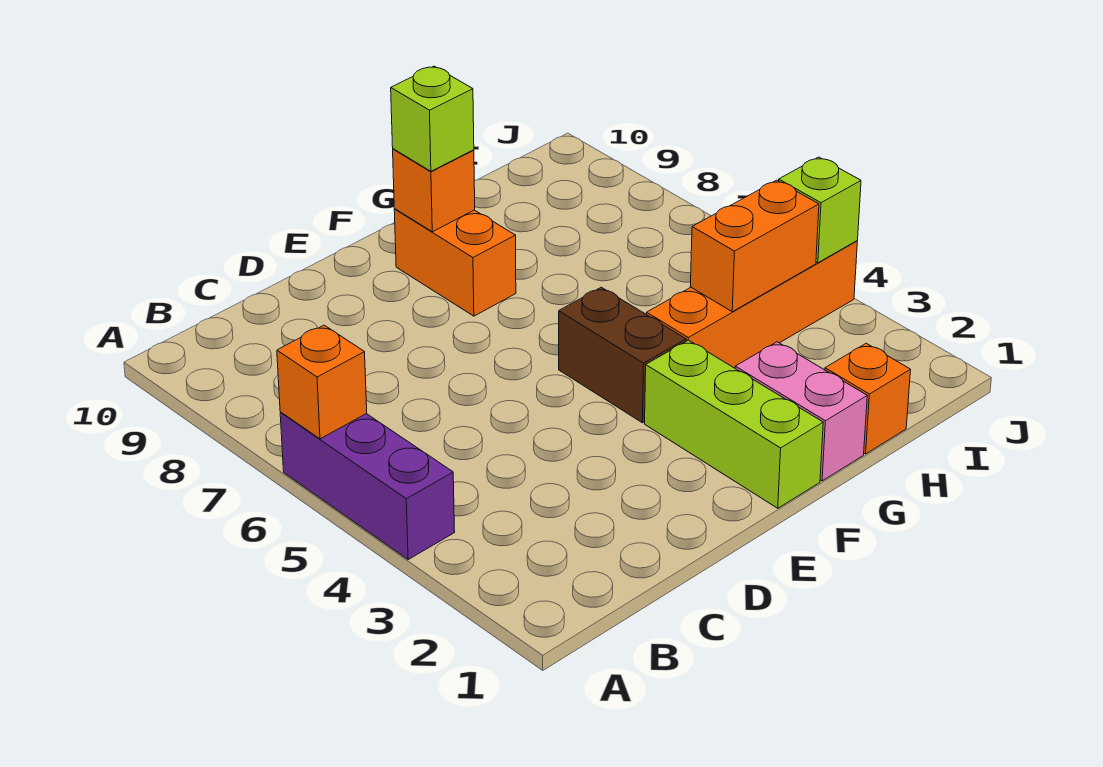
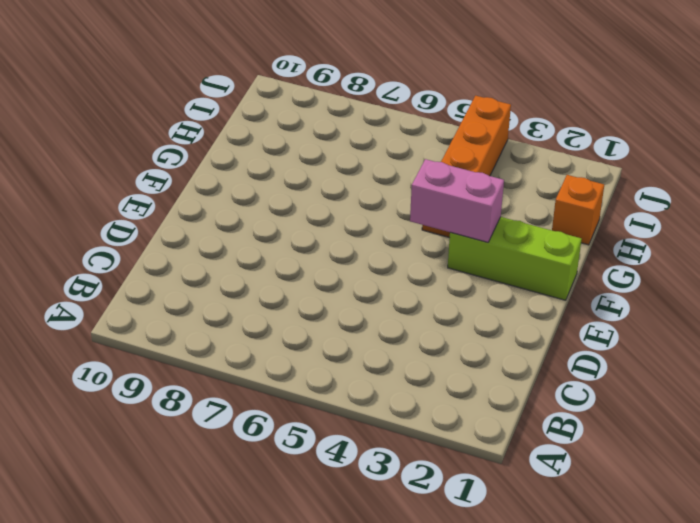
pink 1x2 brick [410,159,504,242] -> pink 1x2 brick moved to [735,342,867,481]
none -> purple 1x3 brick [280,413,455,559]
none -> brown 1x2 brick [559,287,686,423]
none -> orange 1x2 brick [394,209,516,316]

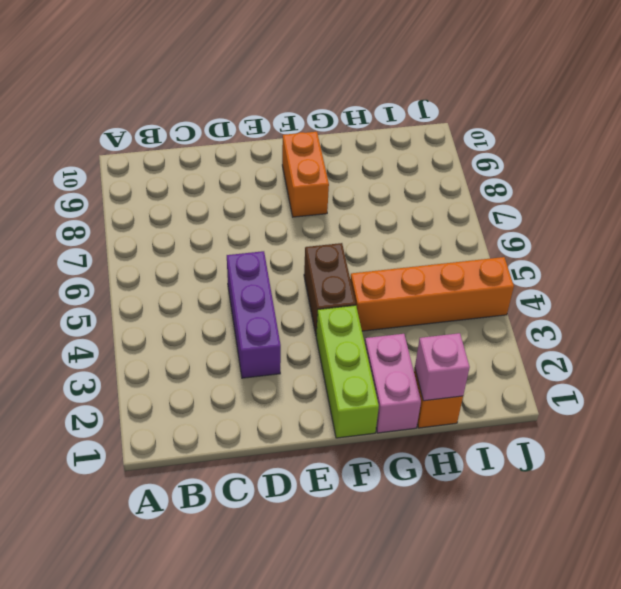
purple 1x3 brick [227,251,281,378] -> purple 1x3 brick moved to [280,413,455,559]
pink 1x1 brick [415,333,470,401] -> none
none -> orange 1x1 brick [277,325,367,439]
none -> orange 1x1 brick [393,149,475,232]
none -> orange 1x2 brick [690,180,819,312]

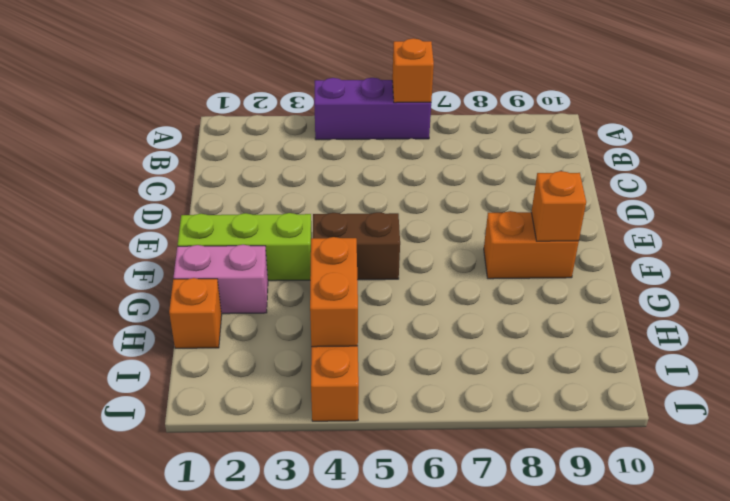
none -> lime 1x1 brick [779,157,861,263]
none -> lime 1x1 brick [391,66,474,171]

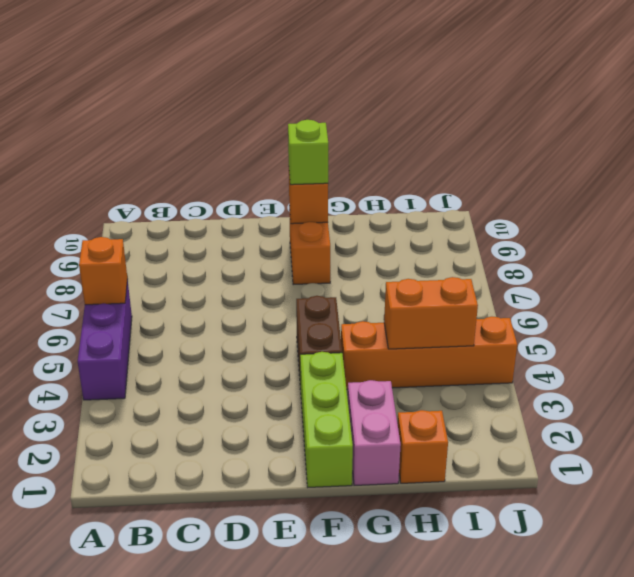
none -> lime 1x1 brick [779,157,861,263]

